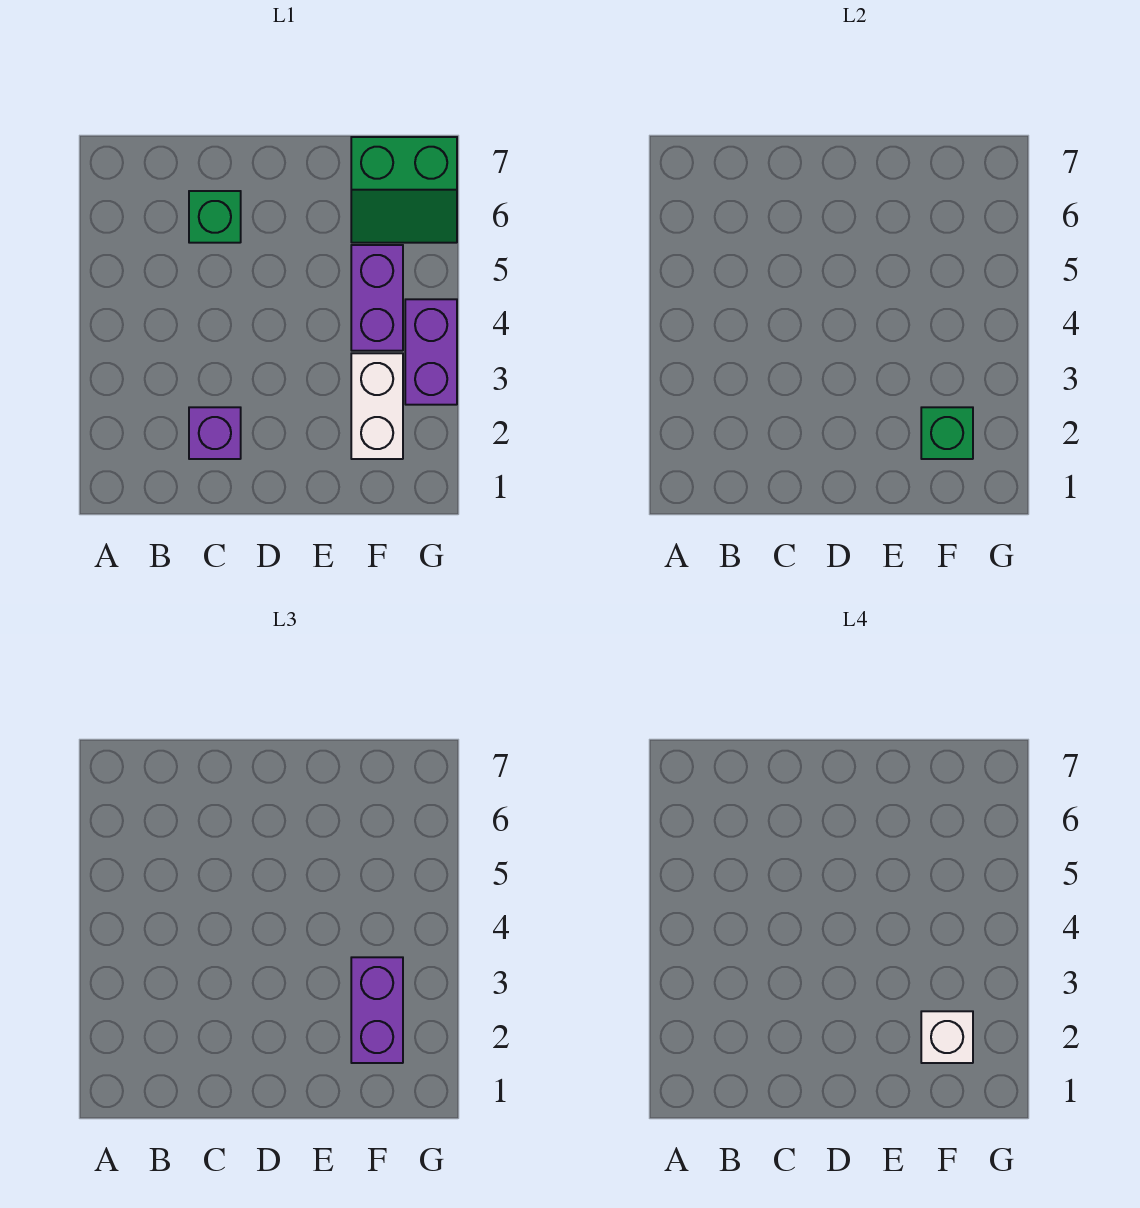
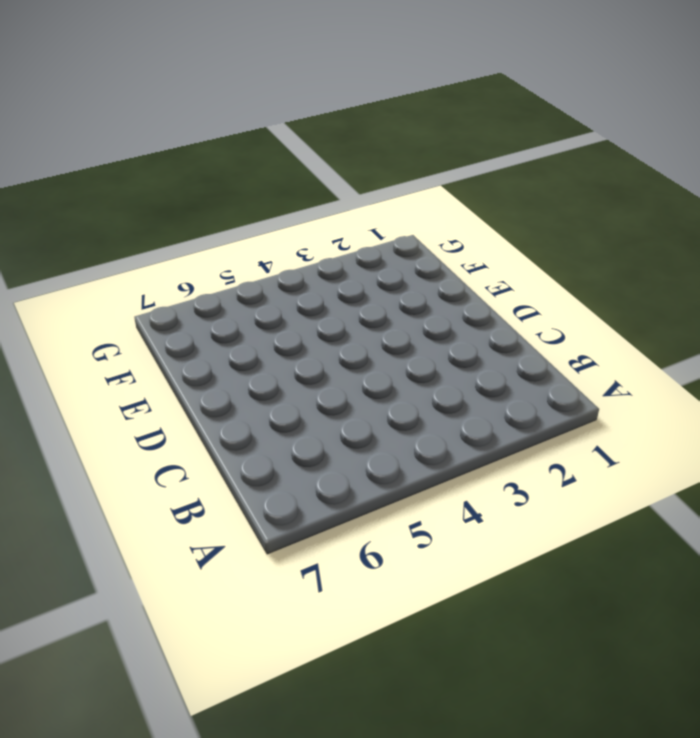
none -> purple 1x1 brick [189,407,241,459]
none -> green 1x1 brick [189,191,241,243]

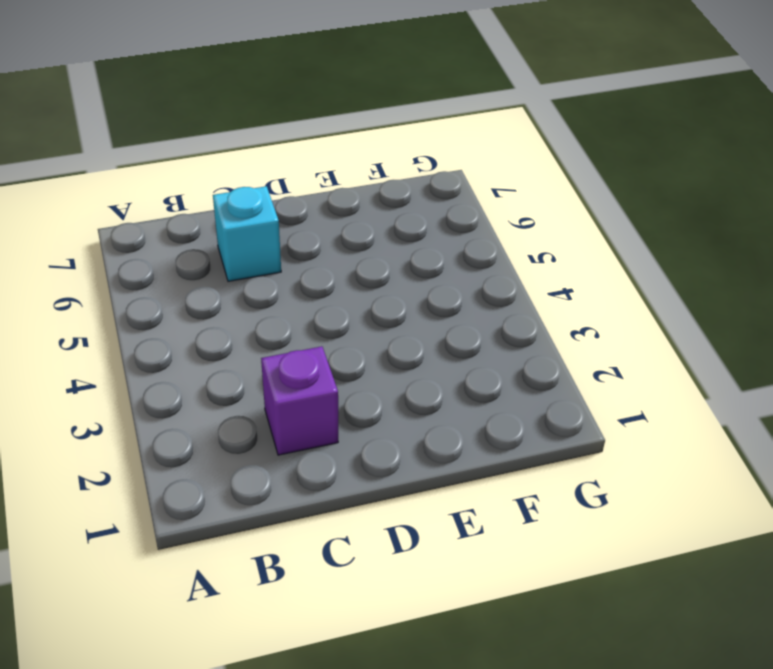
cyan 1x1 brick [213,186,281,281] -> green 1x1 brick [189,191,241,243]
none -> white 1x2 brick [351,353,403,459]
none -> purple 1x2 brick [351,245,403,351]

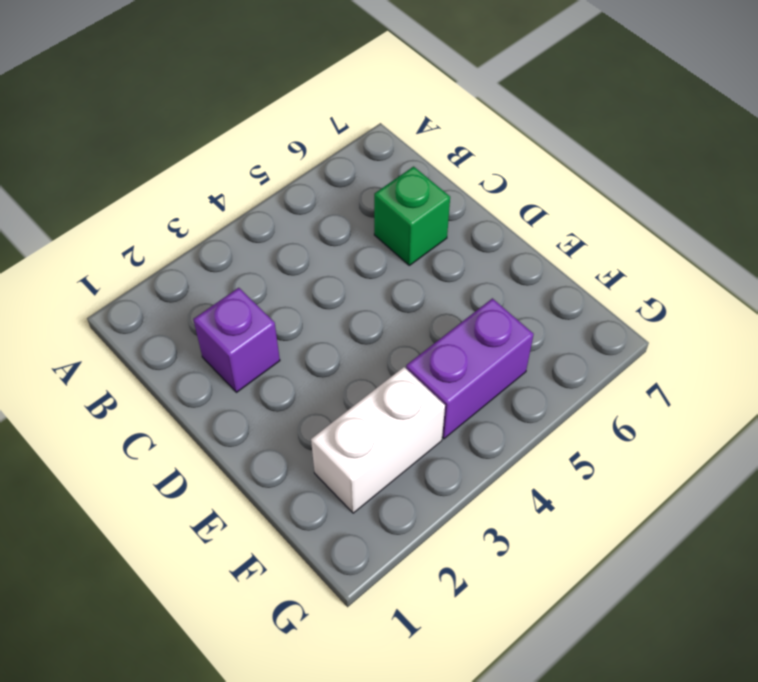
none -> green 2x2 slope [351,137,457,243]
none -> purple 1x2 brick [405,299,457,405]

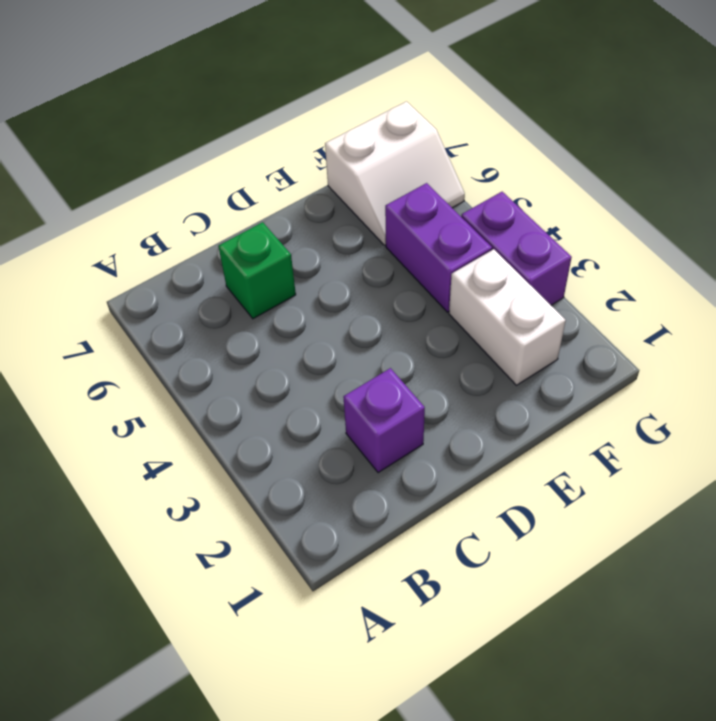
white 2x2 slope [325,101,465,245] -> green 2x2 slope [351,137,457,243]
none -> green 1x1 brick [921,407,973,459]
none -> purple 1x2 brick [351,957,403,1063]

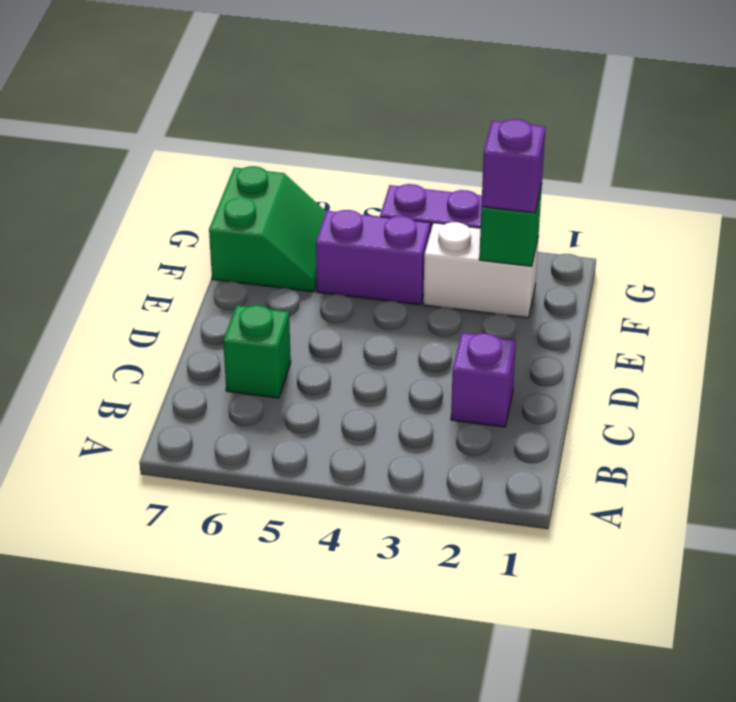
purple 1x1 brick [481,119,545,213] -> purple 1x2 brick [351,957,403,1063]
none -> white 1x1 brick [921,1011,973,1063]

